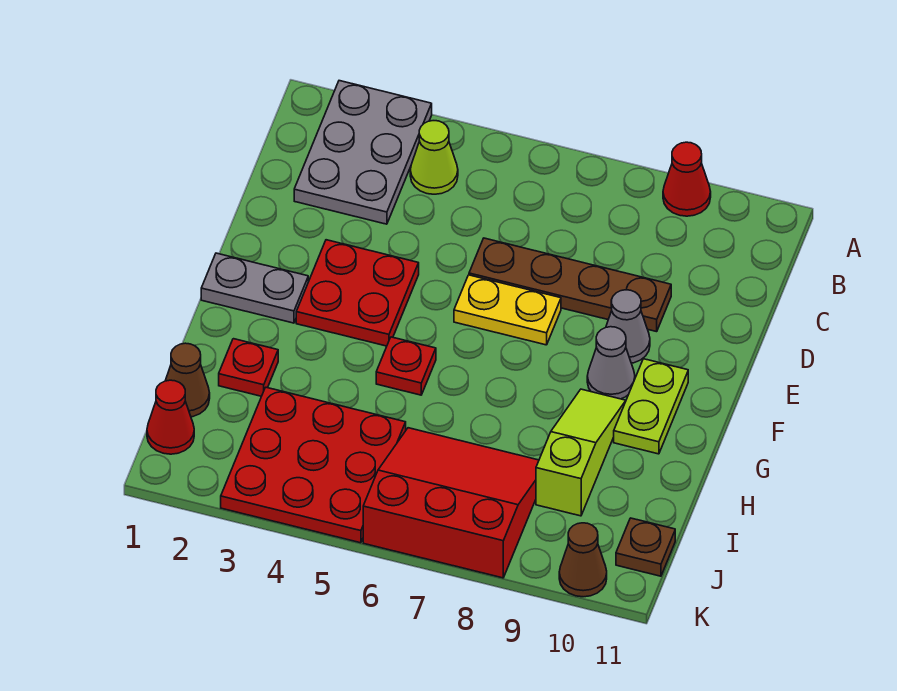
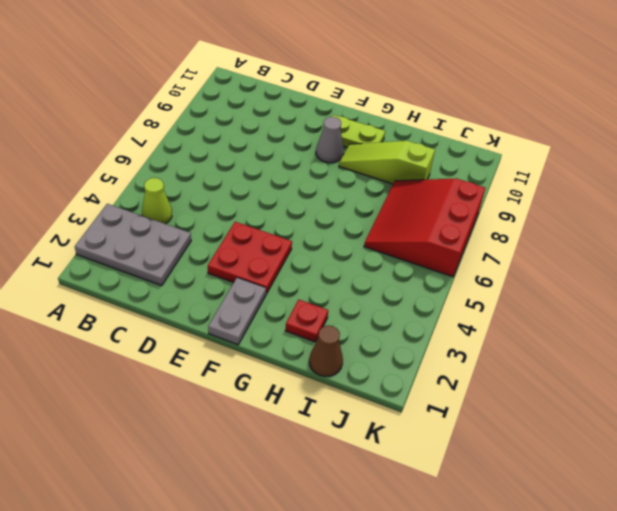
none -> red 1x1 cone [663,142,711,216]
none -> brown 1x4 plate [469,238,671,332]
none -> yellow 1x2 plate [454,275,561,345]

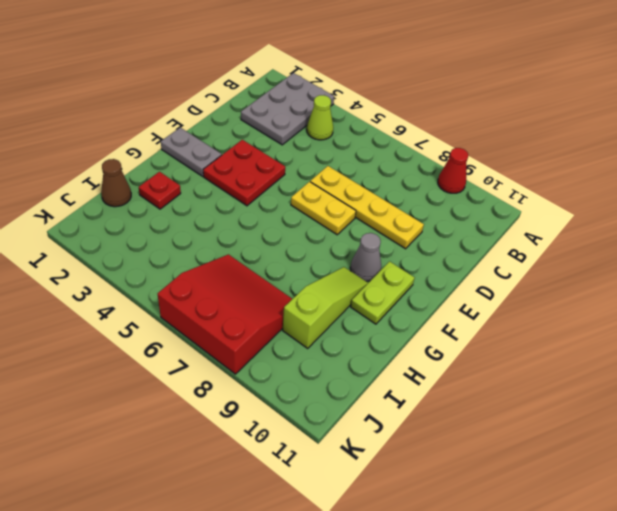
yellow 1x4 plate [310,166,424,249] -> brown 1x4 plate [469,238,671,332]
none -> grey 1x1 cone [606,290,650,363]
none -> red 1x1 plate [376,337,436,395]
none -> red 3x3 plate [221,387,406,543]

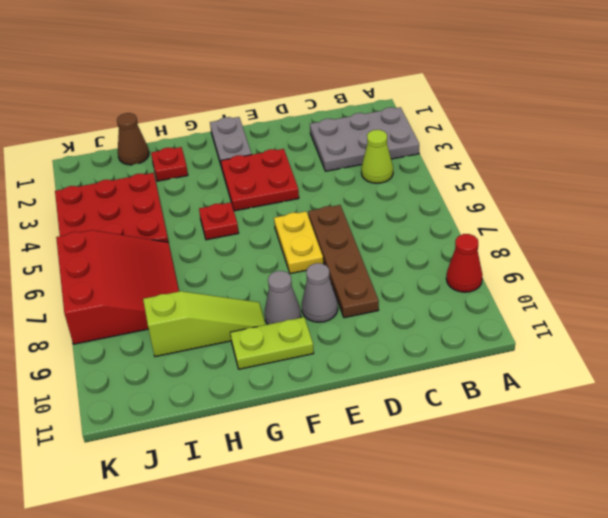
none -> red 1x1 cone [147,380,194,454]
none -> brown 1x1 plate [616,518,675,576]
none -> brown 1x1 cone [559,523,607,597]

